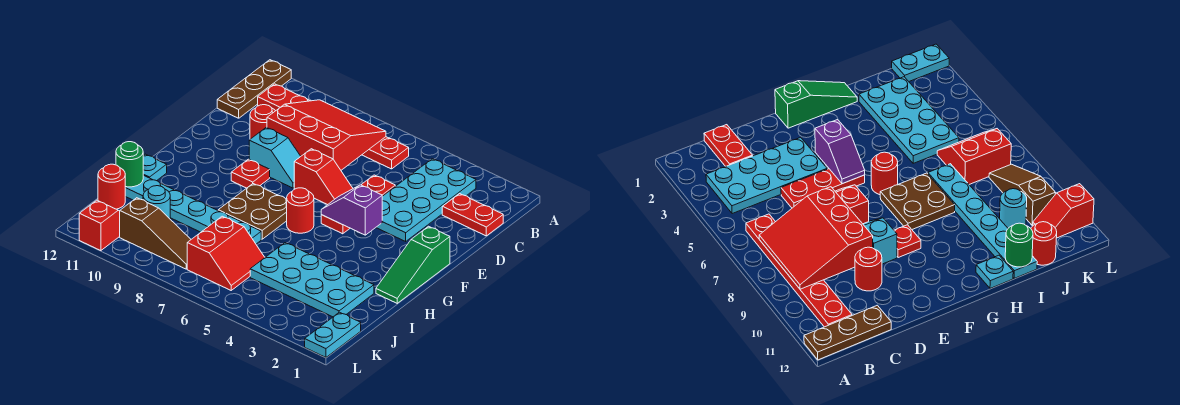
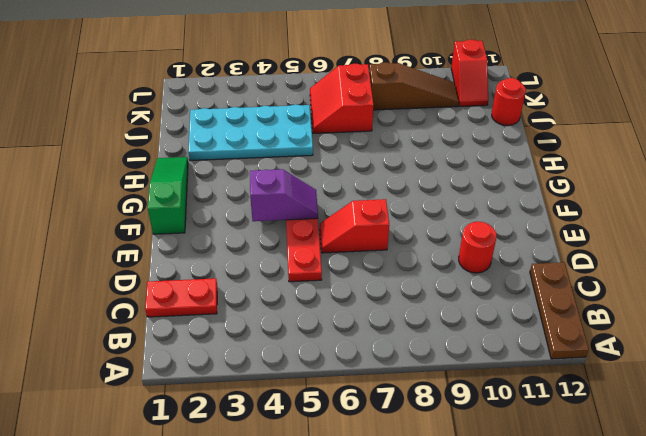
brown 1x3 slope [369,62,459,110] -> brown 1x3 slope turned to [120,198,191,269]
none -> cyan 2x4 plate [376,159,476,241]
none -> red 1x6 plate [258,84,409,169]
none -> cyan 1x2 slope [249,127,301,188]

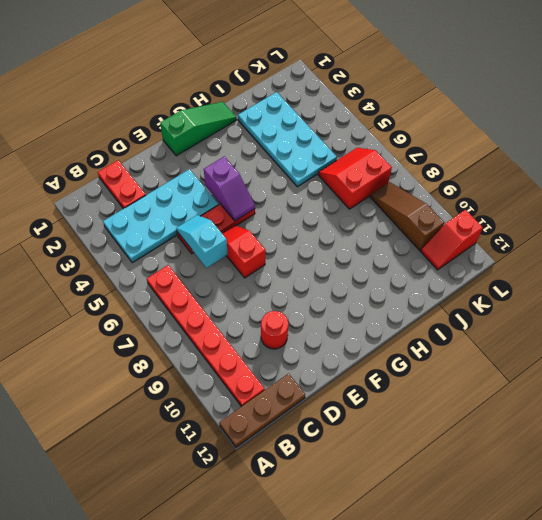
cyan 1x2 slope [176,215,228,268] -> cyan 1x2 slope moved to [249,127,301,188]
none -> red 1x1 plate [231,159,270,188]
none -> red 1x1 round brick [287,188,314,233]
none -> brown 2x2 plate [218,184,287,239]

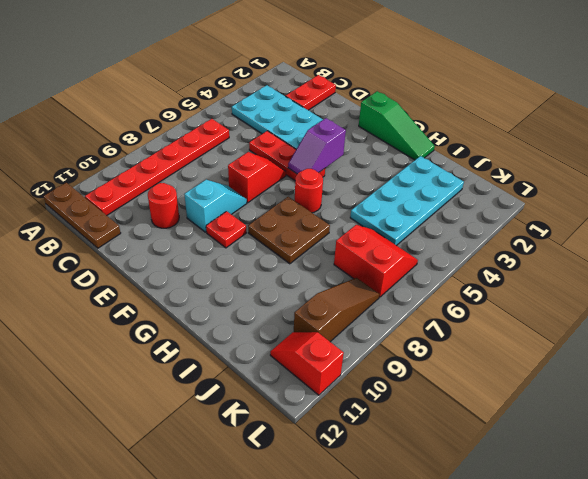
none -> cyan 1x1 plate [143,154,167,181]
none -> cyan 1x6 plate [125,175,261,244]
none -> cyan 1x1 round brick [143,186,170,219]

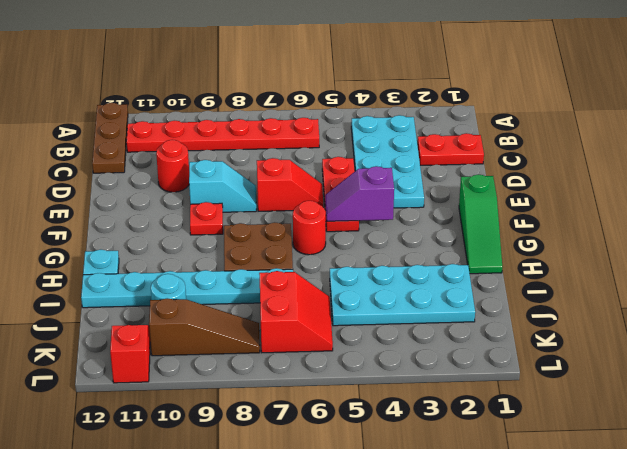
none -> red 1x1 round brick [98,164,125,209]
none -> cyan 1x2 plate [305,312,361,357]
none -> red 3x3 slope [267,100,386,170]

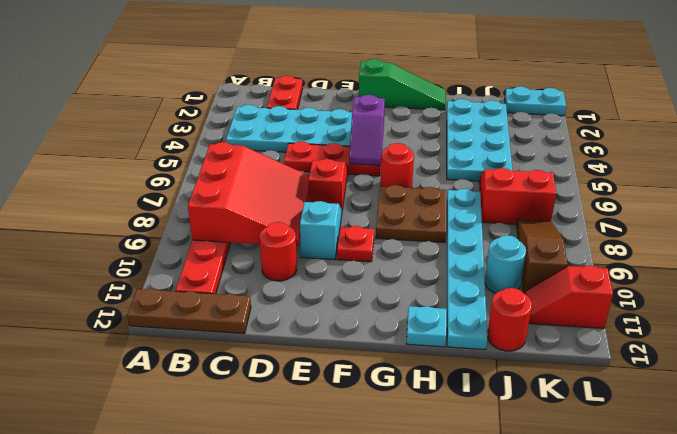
red 3x3 slope [188,142,309,246] -> red 3x3 slope turned to [267,100,386,170]
none -> green 1x1 round brick [116,142,143,187]

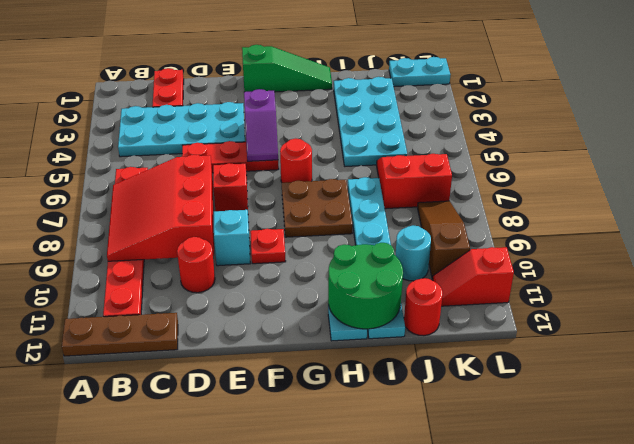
green 2x2 round brick [328,243,403,329] -> green 1x1 round brick [116,142,143,187]

